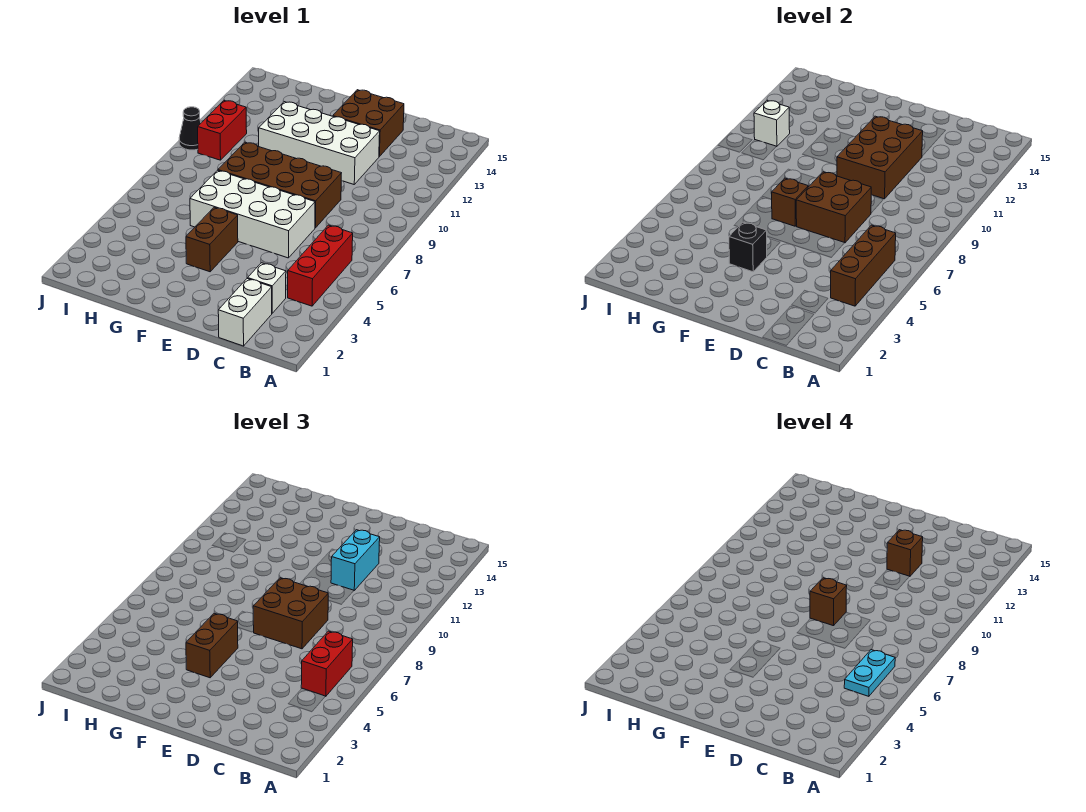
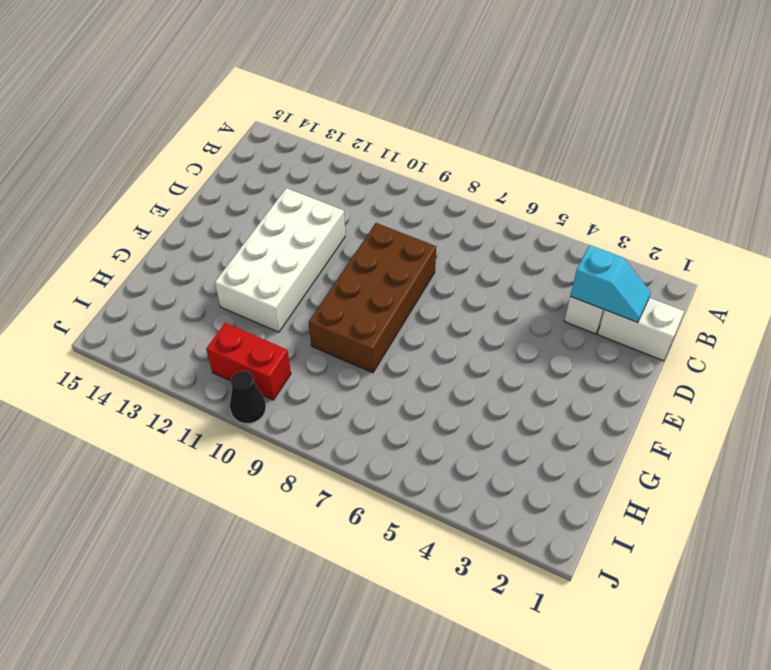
cyan 1x2 slope [570,245,651,323] -> none
none -> red 1x3 brick [288,225,353,306]
none -> white 2x4 brick [190,170,315,258]
none -> brown 2x2 brick [333,90,404,156]

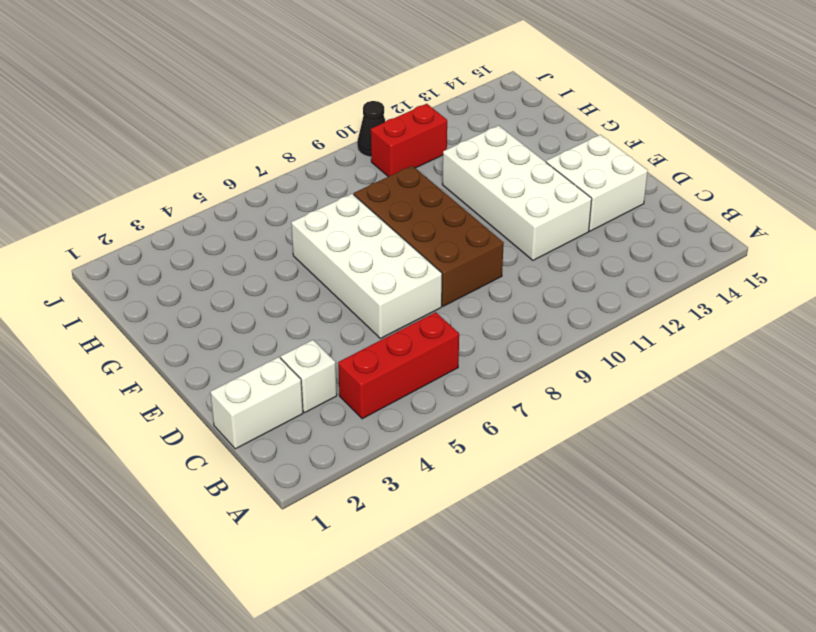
white 2x2 brick [546,135,648,231] -> brown 2x2 brick [333,90,404,156]
none -> brown 1x2 brick [186,207,238,272]
none -> brown 1x3 brick [831,225,896,306]
none -> brown 2x2 brick [796,172,871,243]

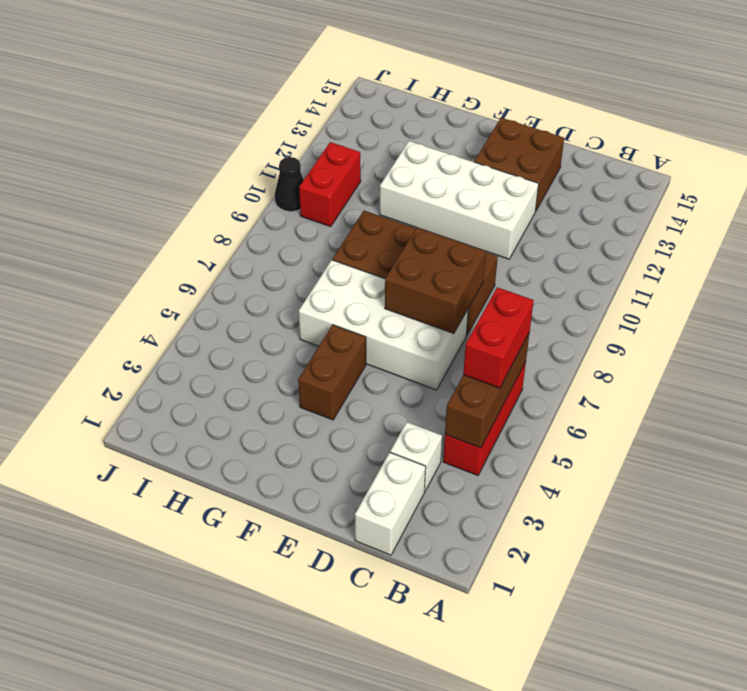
none -> brown 2x3 brick [837,116,923,199]
none -> black 1x1 brick [729,222,767,272]
none -> brown 1x1 brick [771,178,808,226]

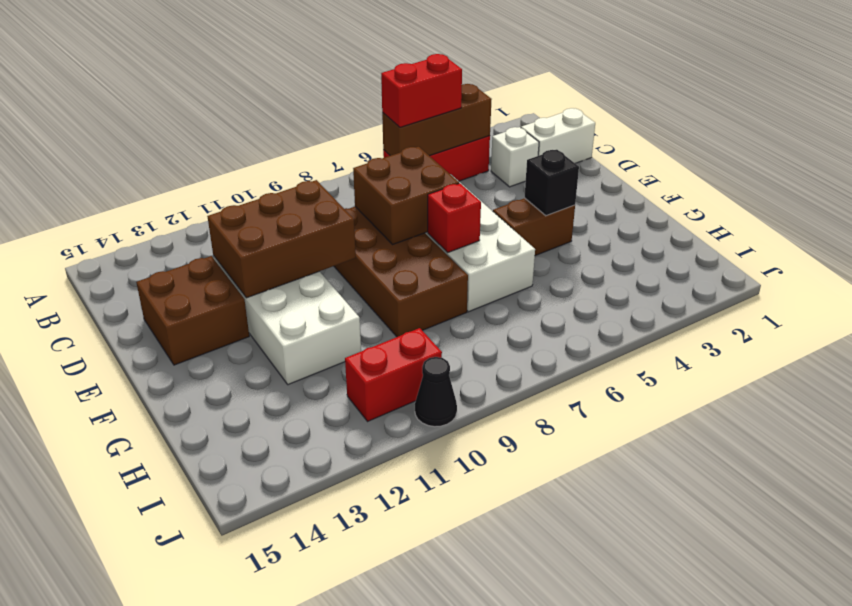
red 1x1 brick [428,183,481,253] -> brown 1x1 brick [771,178,808,226]
none -> white 1x1 brick [754,101,790,147]
none -> brown 2x2 brick [253,578,329,649]
none -> cyan 1x2 brick [331,530,380,590]

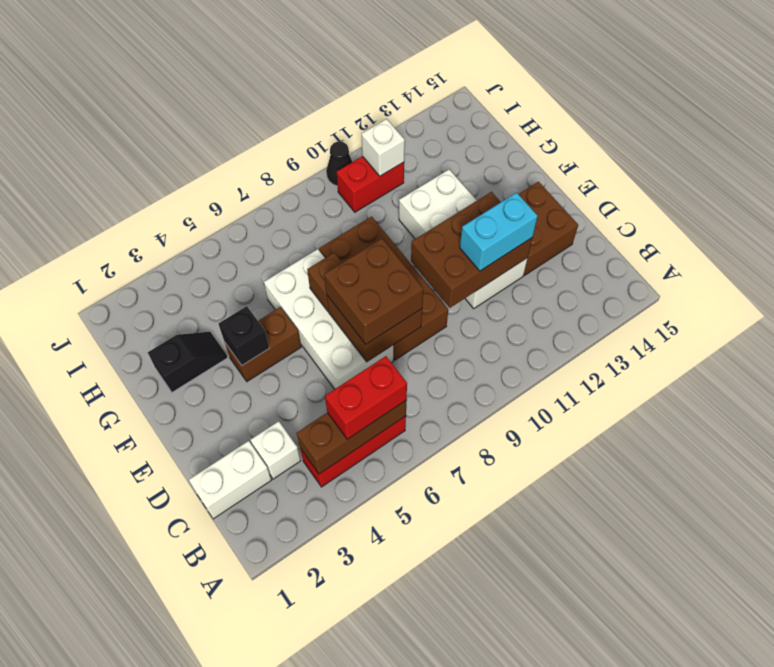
black 1x2 slope [148,332,228,392] -> none
none -> brown 1x2 brick [186,613,238,678]
none -> cyan 1x2 plate [844,650,895,696]
none -> brown 1x1 brick [887,530,923,577]

